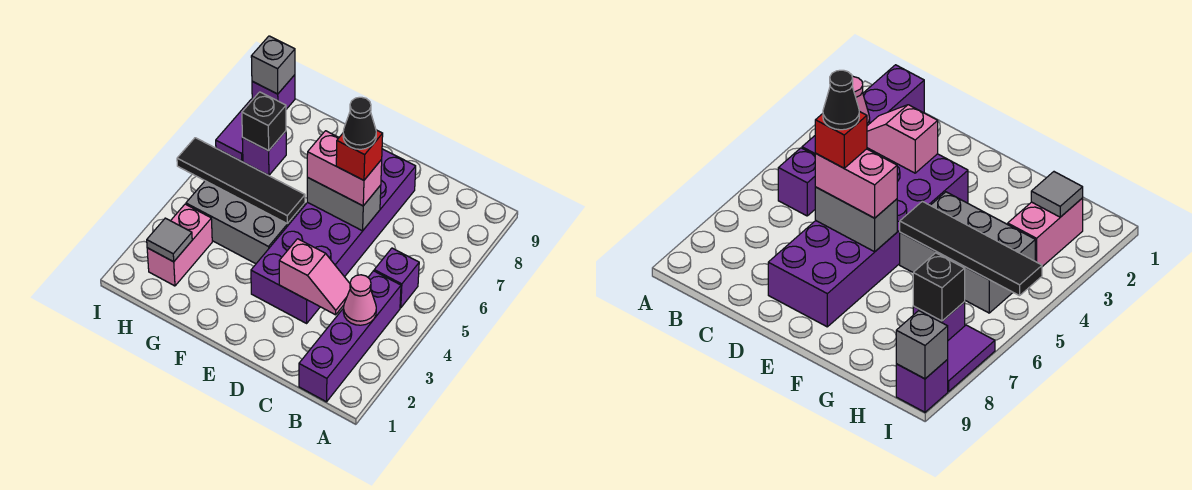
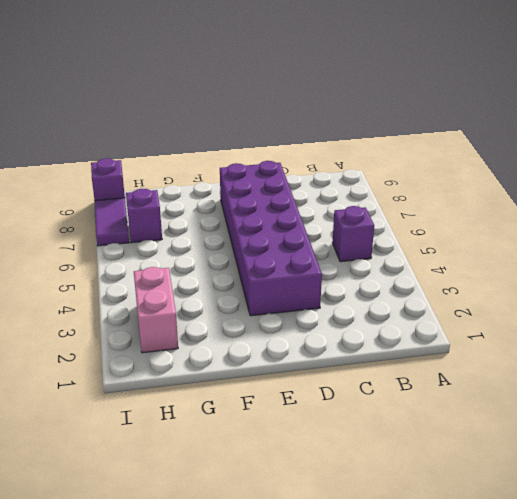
none -> purple 1x4 brick [299,271,401,402]
none -> grey 2x3 brick [186,181,305,264]
none -> pink 1x1 cone [343,275,376,325]

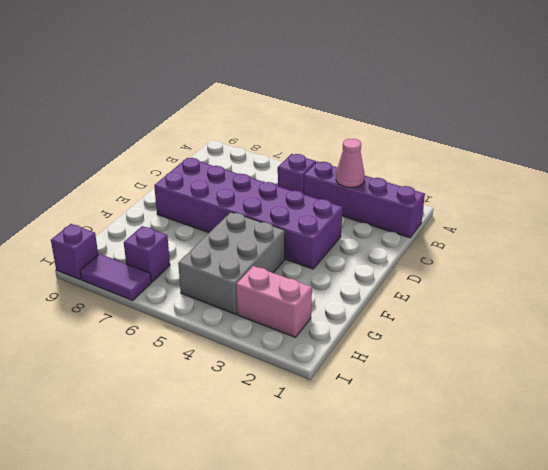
none -> pink 1x2 slope [279,239,350,315]
none -> grey 1x2 brick [307,177,381,231]
none -> black 1x4 tile [177,138,305,224]

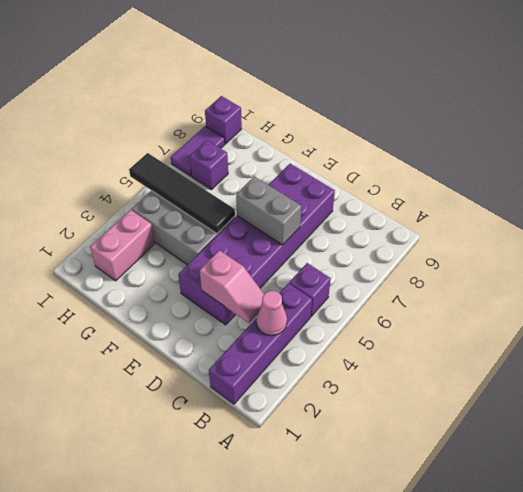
none -> grey 1x1 tile [147,218,192,262]
none -> black 1x1 brick [242,92,286,151]
none -> grey 1x1 brick [251,36,295,94]

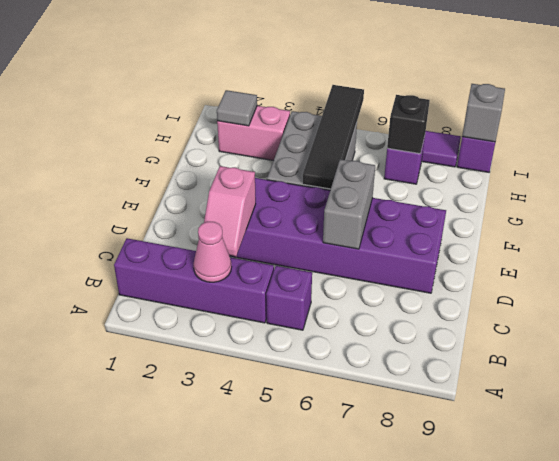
none -> pink 1x2 brick [307,131,382,206]
none -> red 1x1 brick [336,130,383,180]
none -> black 1x1 cone [343,97,376,149]

